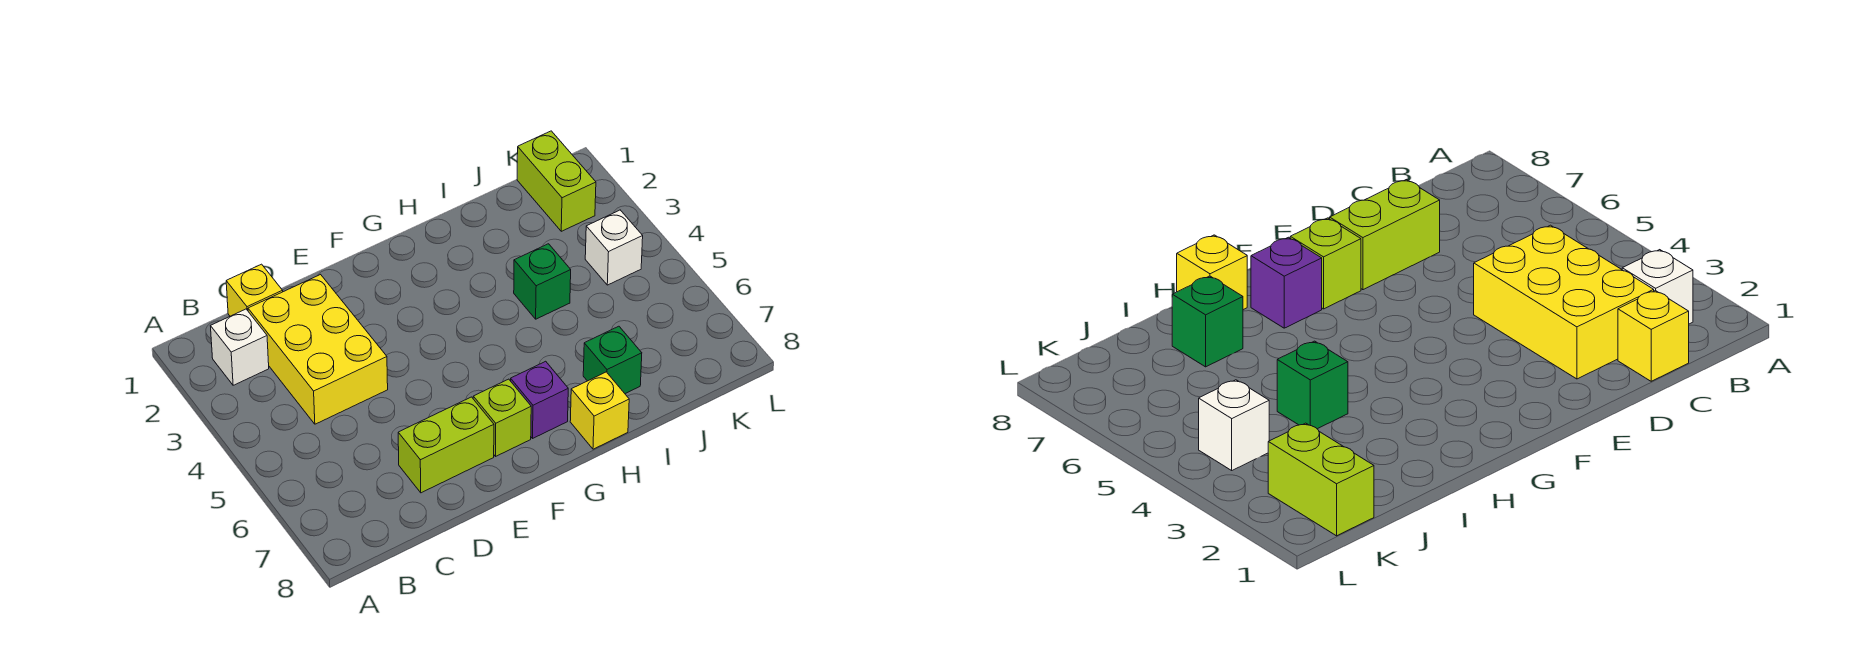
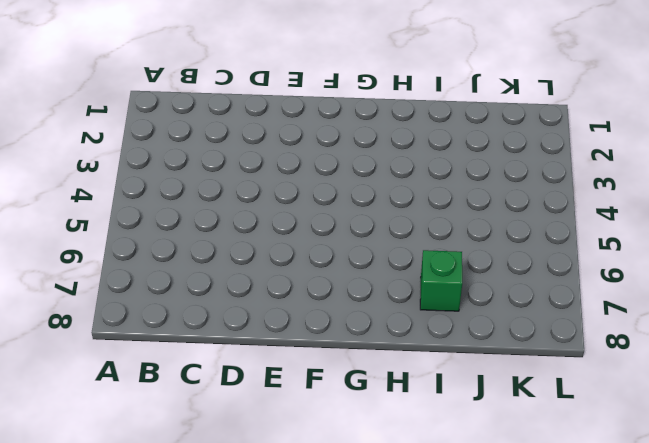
none -> white 1x1 brick [211,309,269,385]
none -> yellow 1x1 brick [226,264,283,316]

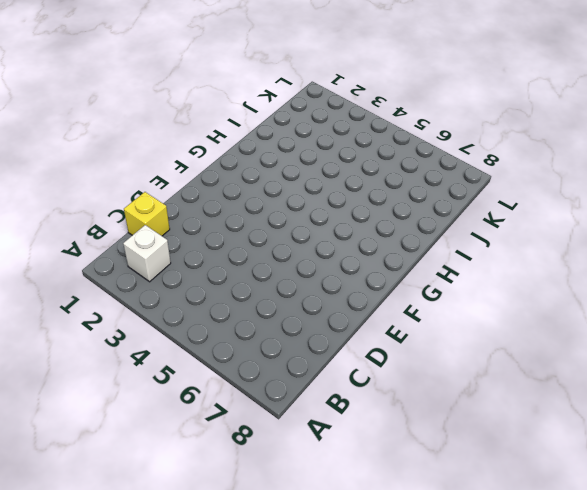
none -> yellow 2x3 brick [248,275,388,424]
none -> lime 1x2 brick [398,397,494,493]

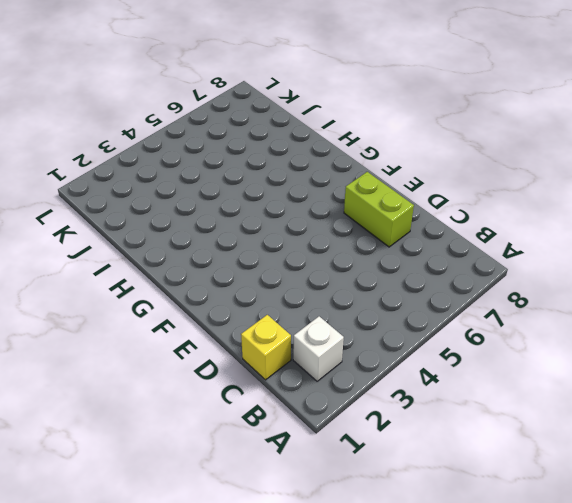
none -> yellow 2x3 brick [248,275,388,424]
none -> lime 1x1 brick [473,379,531,456]

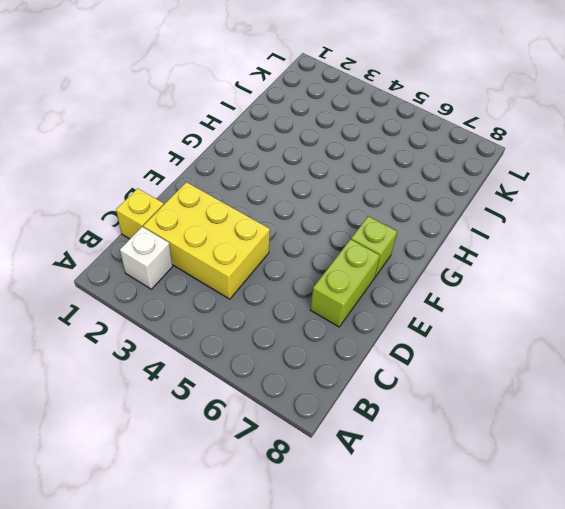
none -> purple 1x1 brick [511,361,568,438]
none -> yellow 1x1 brick [570,372,629,449]

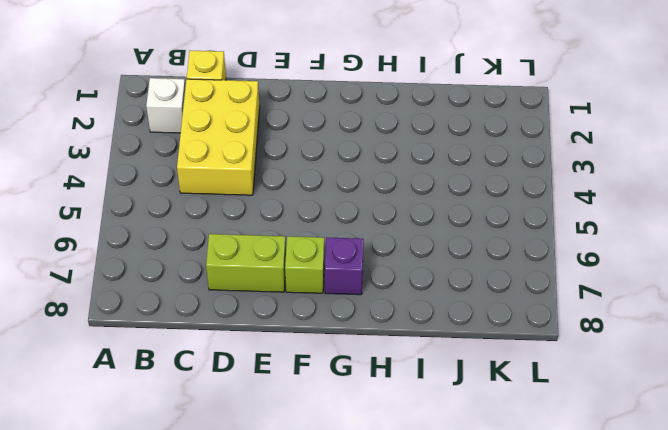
none -> yellow 1x1 brick [570,372,629,449]
none -> green 1x1 brick [514,244,571,319]

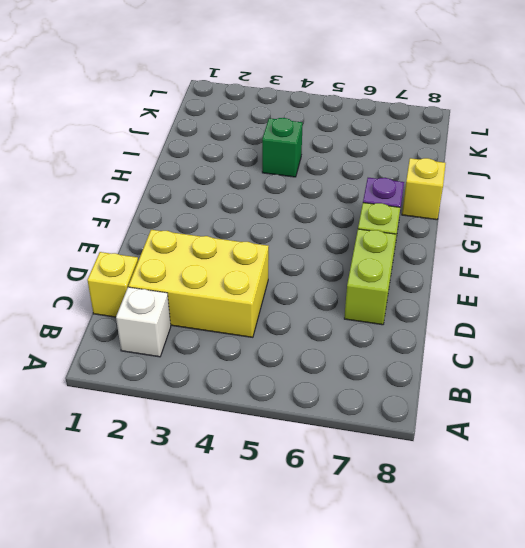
none -> green 1x1 brick [583,326,642,394]
none -> lime 1x2 brick [517,131,596,231]

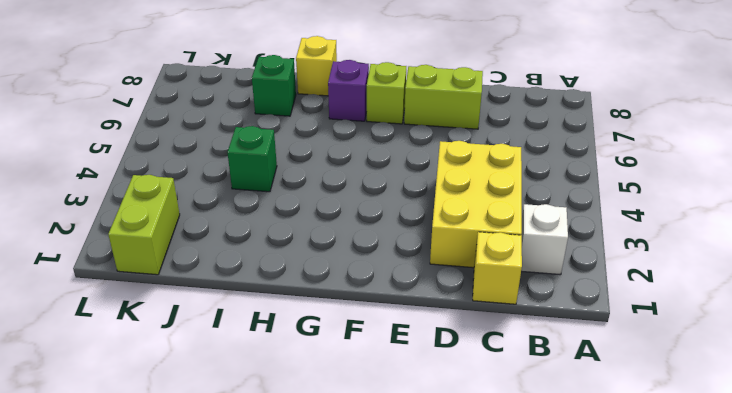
none -> white 1x1 brick [585,210,643,285]

